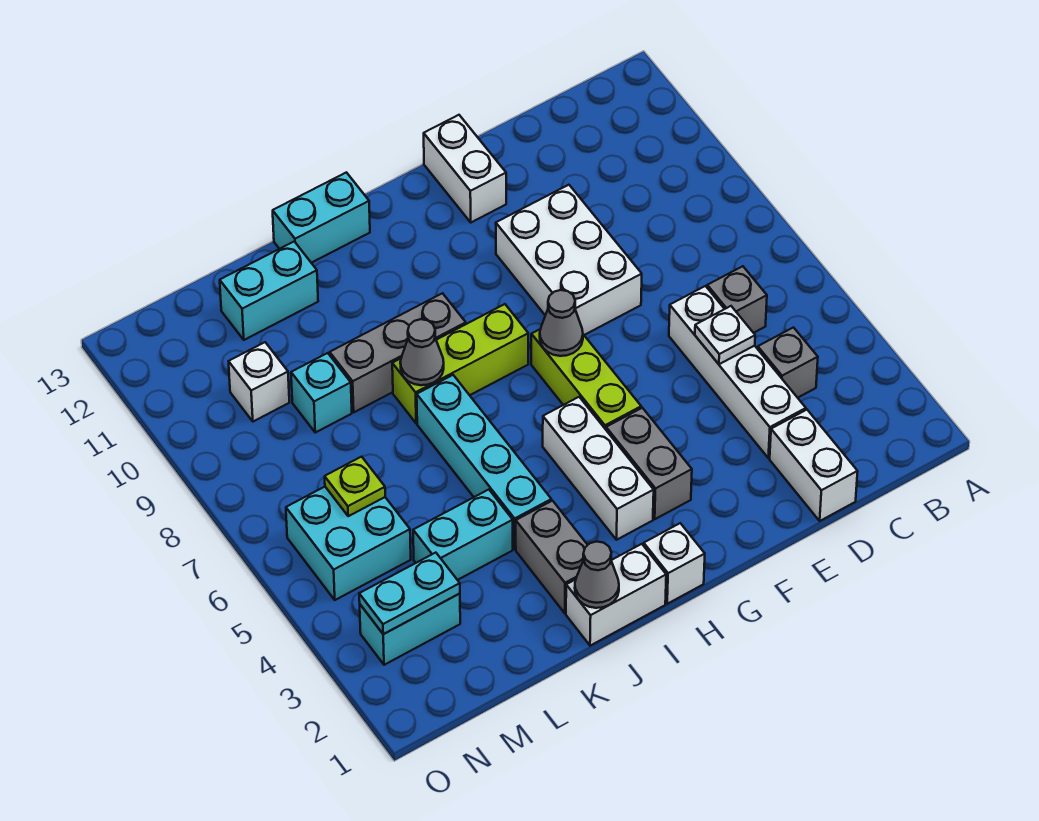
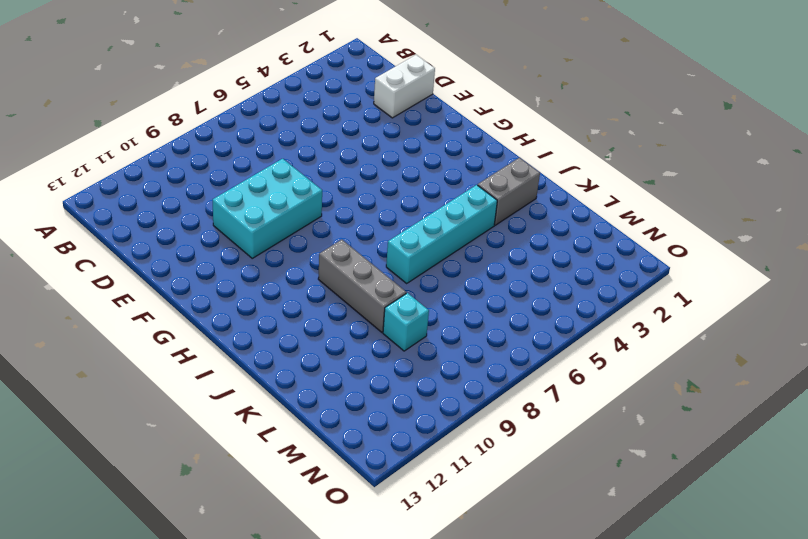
cyan 2x3 brick [213,159,322,258] -> white 2x3 brick [496,185,642,335]
none -> grey 1x1 brick [758,327,818,398]
none -> grey 1x1 brick [707,266,767,333]
none -> white 1x4 brick [669,286,806,458]

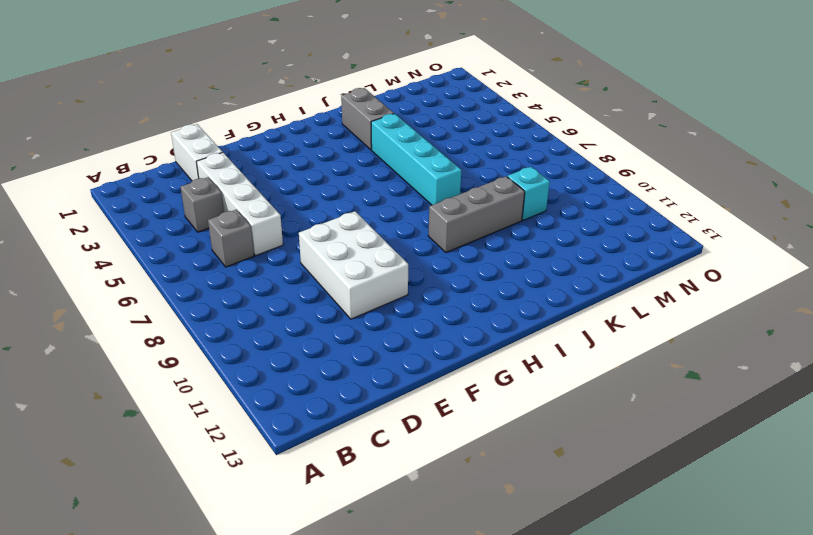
none -> white 1x2 brick [424,115,506,222]
none -> grey 1x2 brick [606,408,692,519]
none -> lime 1x3 brick [531,329,641,429]

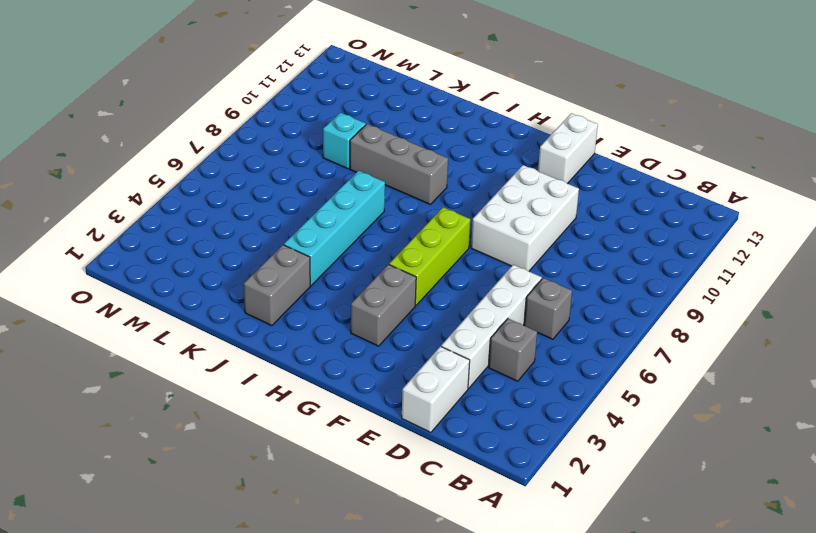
none -> white 1x1 brick [644,523,705,604]
none -> white 1x3 brick [543,397,654,540]
none -> lime 1x3 brick [392,304,528,423]

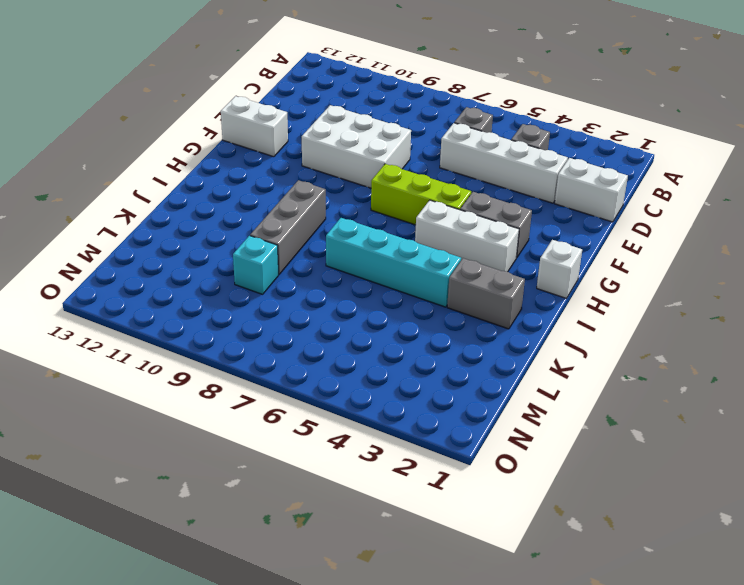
none -> lime 1x3 brick [392,304,528,423]
none -> white 1x2 brick [566,544,666,646]
none -> cyan 1x2 brick [273,172,370,263]

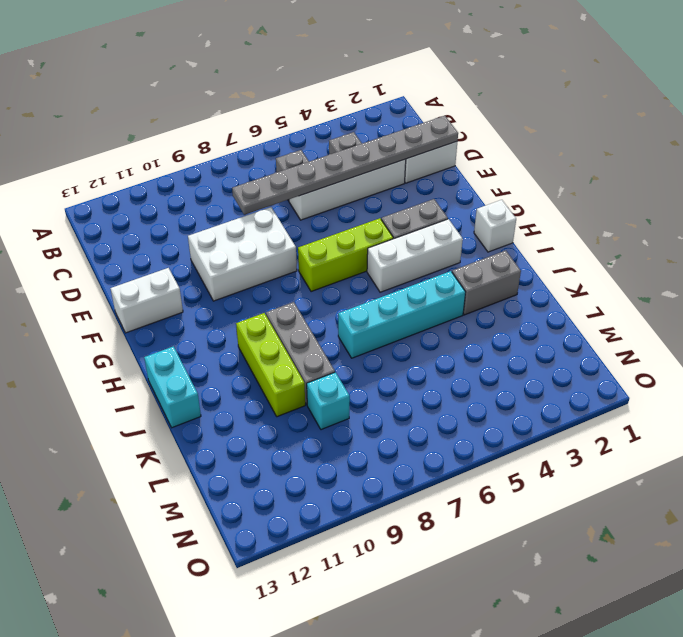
grey 1x8 plate [232,116,458,215] -> white 1x1 plate [695,306,755,364]
lime 1x3 brick [236,313,305,417] -> lime 1x3 brick moved to [392,304,528,423]
none -> white 1x2 brick [566,544,666,646]
none -> cyan 1x2 brick [413,490,513,580]
none -> cyan 1x2 brick [220,242,318,340]

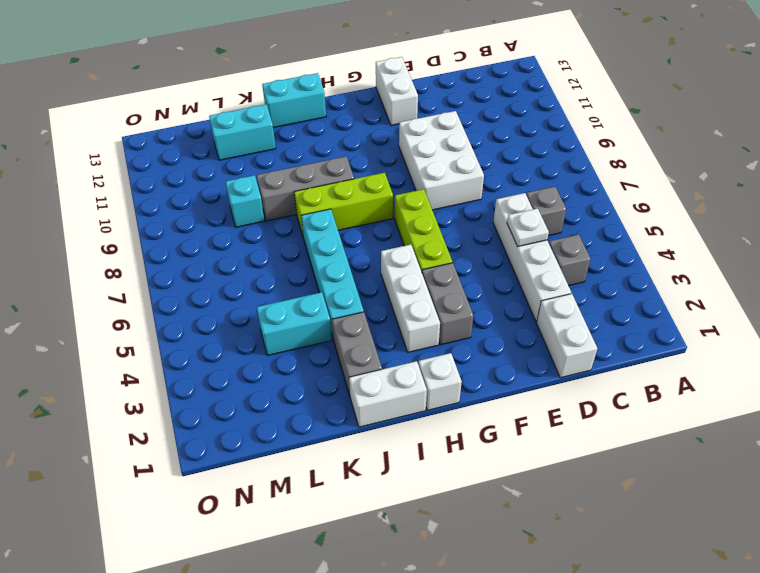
none -> cyan 1x2 brick [360,594,460,665]
none -> cyan 2x2 brick [286,487,411,600]
none -> white 1x1 brick [229,342,289,422]

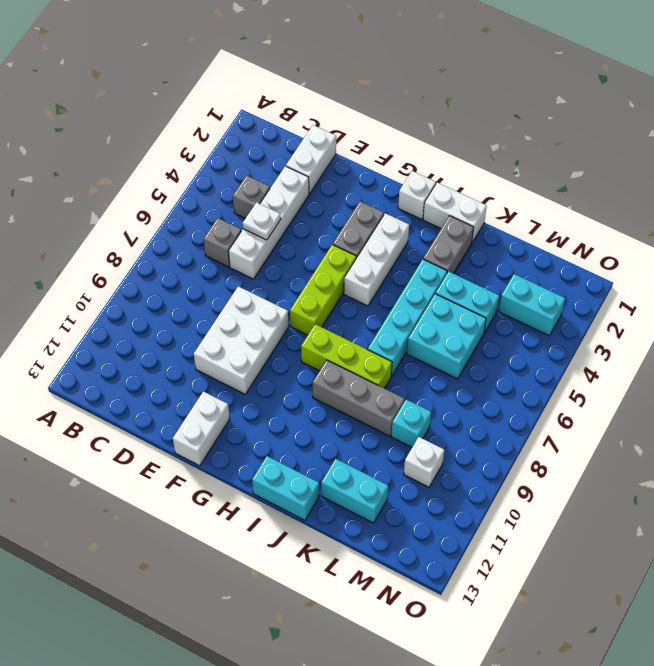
cyan 2x2 brick [407,294,486,379] -> cyan 2x2 brick moved to [286,487,411,600]
none -> grey 1x1 cone [540,290,583,356]
none -> grey 1x1 cone [575,542,619,608]
none -> grey 1x1 cone [400,319,444,385]

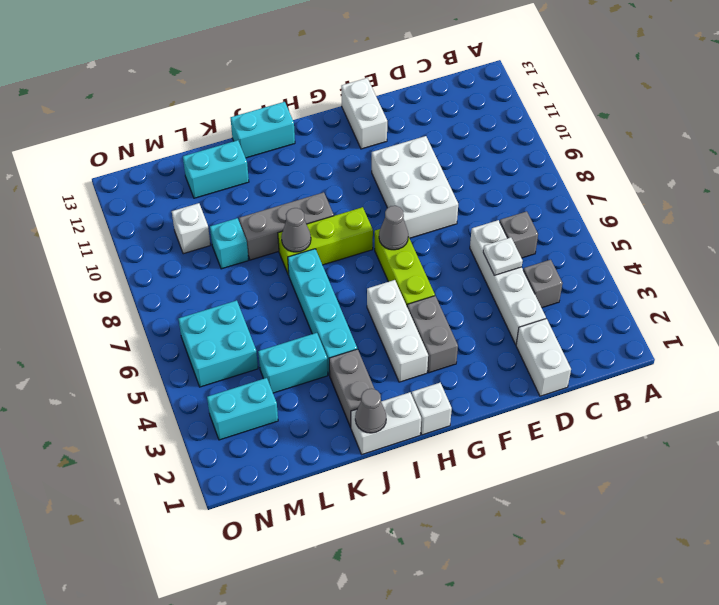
none -> cyan 1x2 plate [359,553,460,634]
none -> lime 1x1 plate [325,457,385,516]

